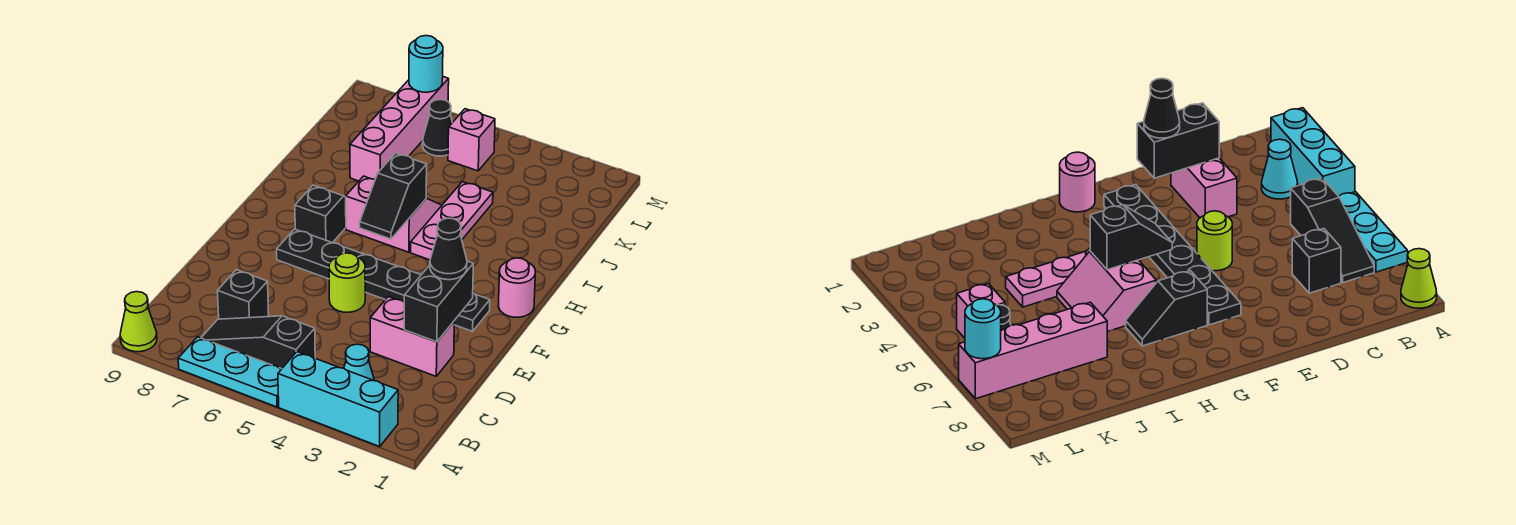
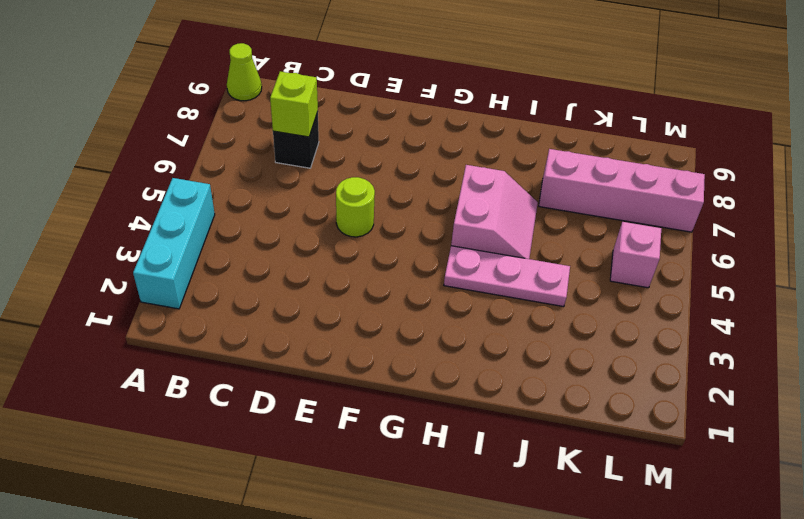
lime 1x1 brick [270,71,318,137] -> none
none -> cyan 1x3 plate [178,337,281,407]
none -> cyan 1x1 cone [344,344,375,381]
none -> black 1x3 slope [201,316,315,369]

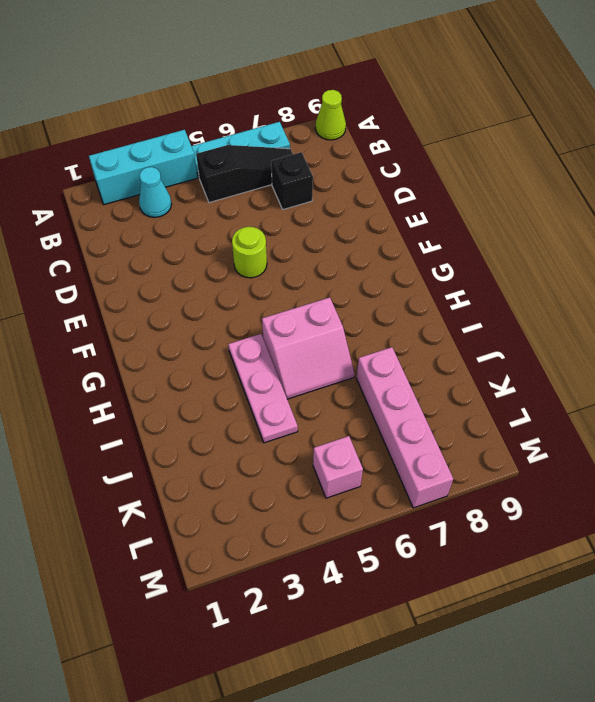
none -> pink 1x2 brick [370,297,454,376]
none -> black 1x6 plate [277,229,490,331]
none -> pink 1x1 round brick [498,258,535,317]

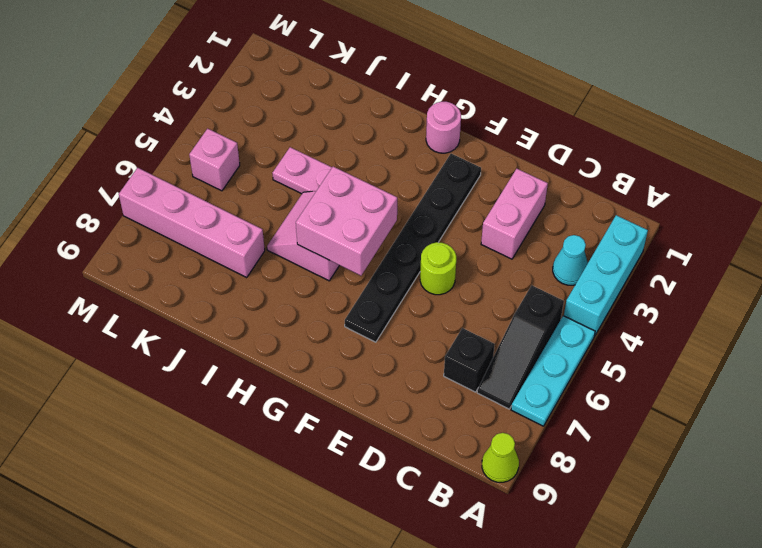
pink 2x2 brick [296,167,397,276] -> black 1x2 slope [360,153,427,239]
none -> black 1x2 slope [295,185,346,243]
none -> black 1x1 cone [423,100,452,156]
none -> black 1x2 brick [404,261,473,342]

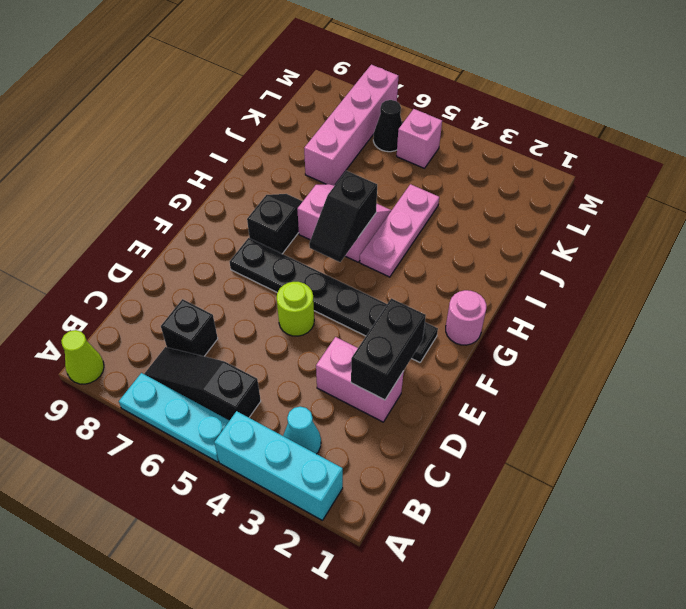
none -> cyan 1x1 round brick [409,36,443,92]
none -> black 1x1 cone [430,218,467,280]

